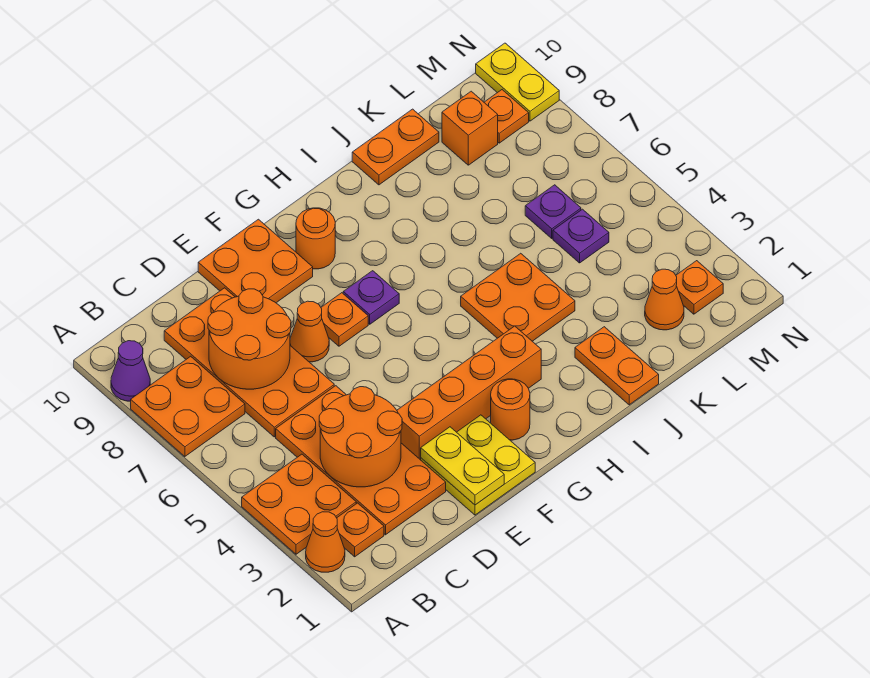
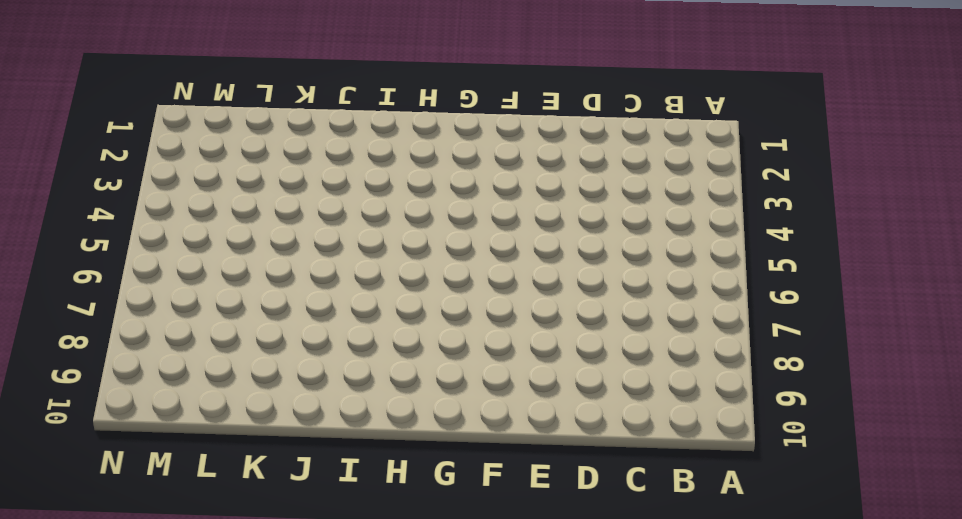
none -> orange 1x1 cone [306,512,345,572]
none -> orange 2x2 plate [242,454,356,554]
none -> orange 2x2 plate [131,356,245,457]

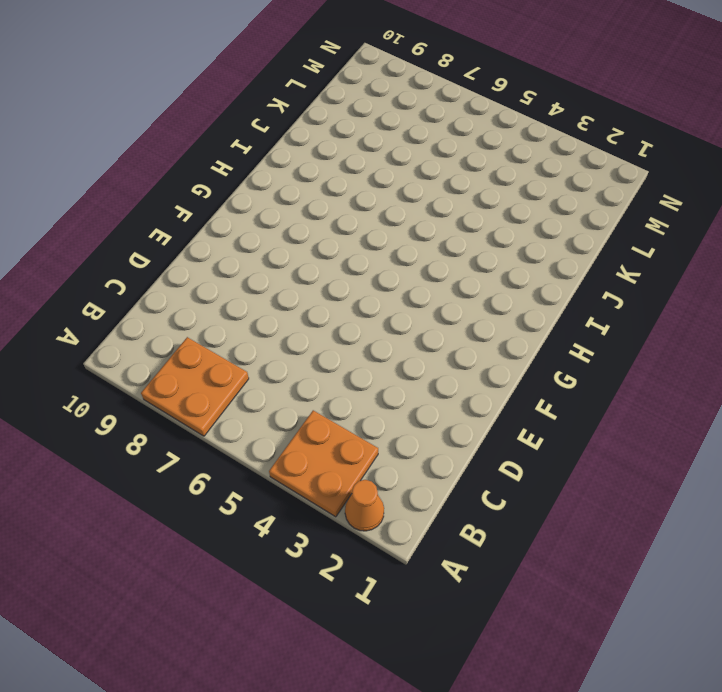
none -> purple 1x1 cone [111,341,150,401]
none -> orange 1x1 plate [337,503,384,557]
none -> orange 2x4 plate [276,386,446,535]

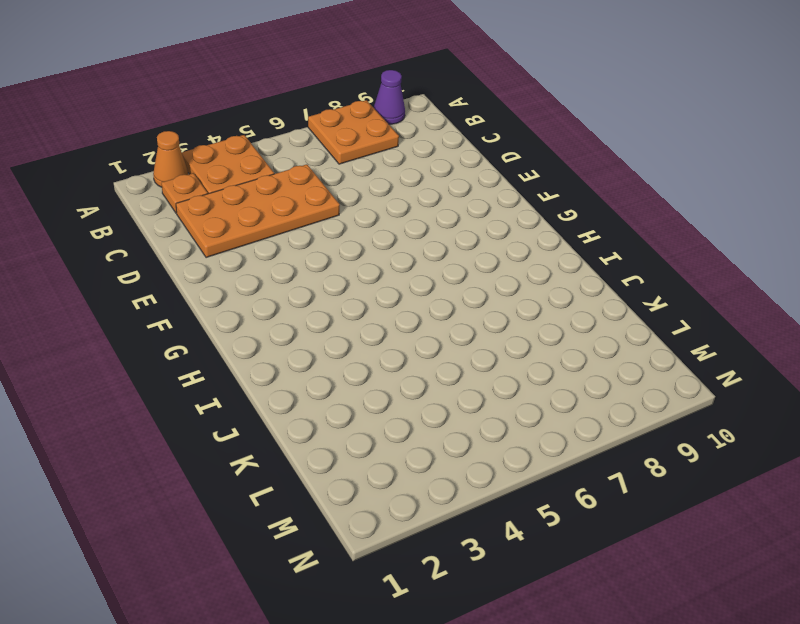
none -> orange 2x4 plate [164,288,334,437]
none -> yellow 2x2 plate [421,415,535,515]
none -> orange 1x4 brick [397,326,541,460]

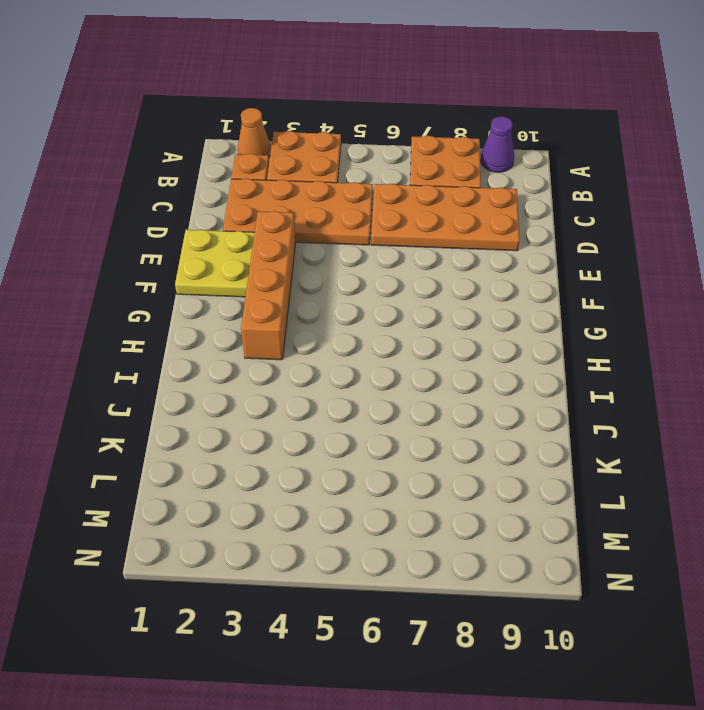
none -> orange 1x1 cone [290,301,329,362]
none -> orange 2x2 plate [198,219,313,303]
none -> orange 1x1 plate [321,293,368,346]

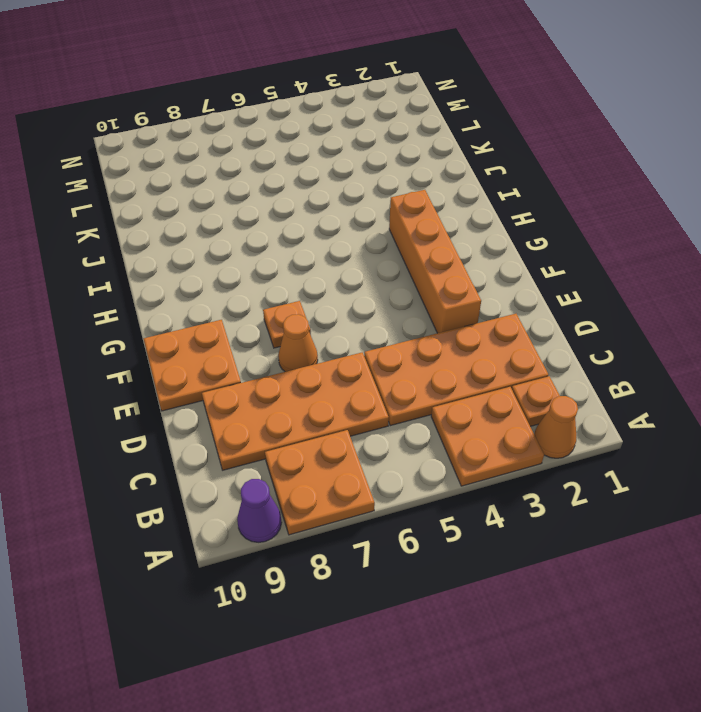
none -> yellow 2x2 plate [421,415,535,515]
none -> orange 1x1 round brick [491,379,530,440]
none -> purple 1x1 plate [343,271,399,324]

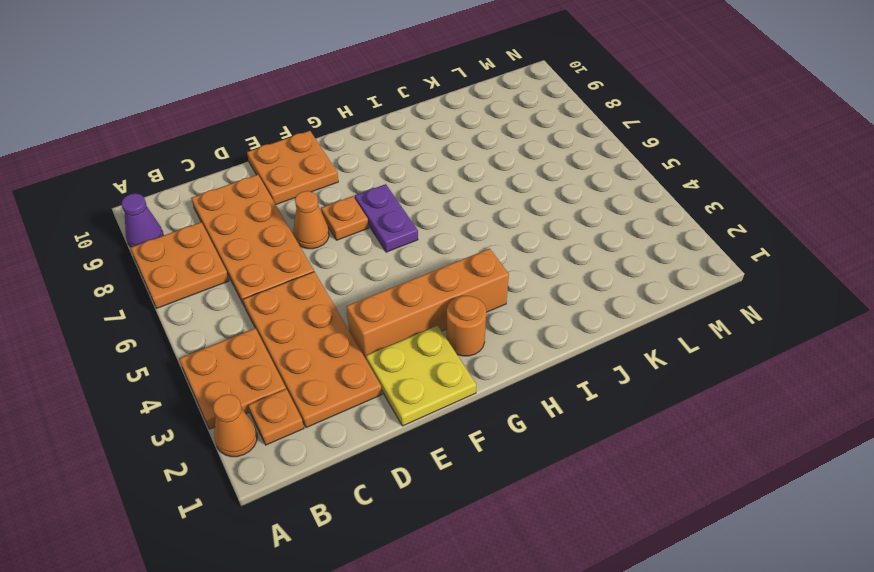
purple 1x2 plate [355,184,418,252] -> purple 1x1 plate [343,271,399,324]
none -> orange 1x1 round brick [296,208,335,269]
none -> orange 2x2 plate [461,253,575,341]
none -> orange 1x2 plate [575,327,659,405]

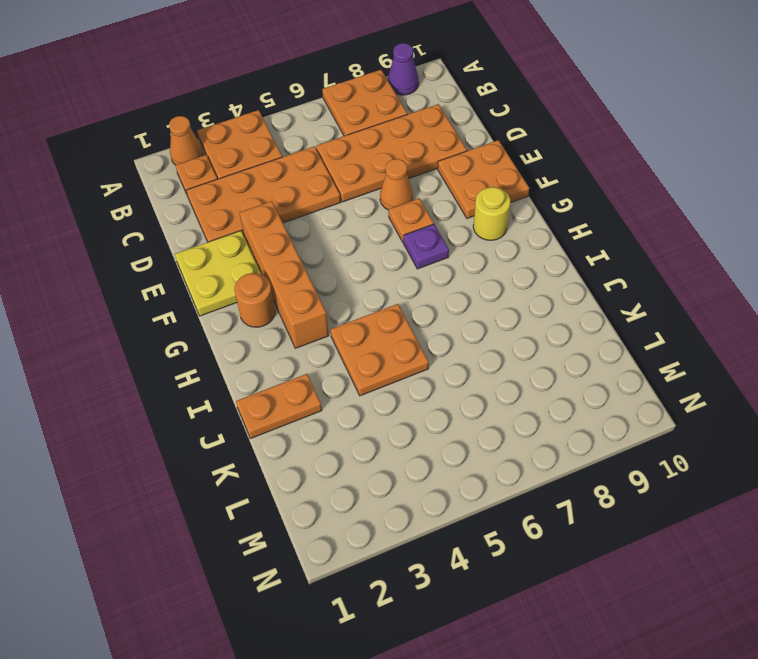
yellow 1x1 round brick [473,187,510,240] -> orange 1x1 round brick [296,208,335,269]
none -> orange 1x2 plate [352,109,439,185]
none -> orange 1x1 cone [645,269,684,330]
none -> purple 1x1 plate [553,209,609,263]

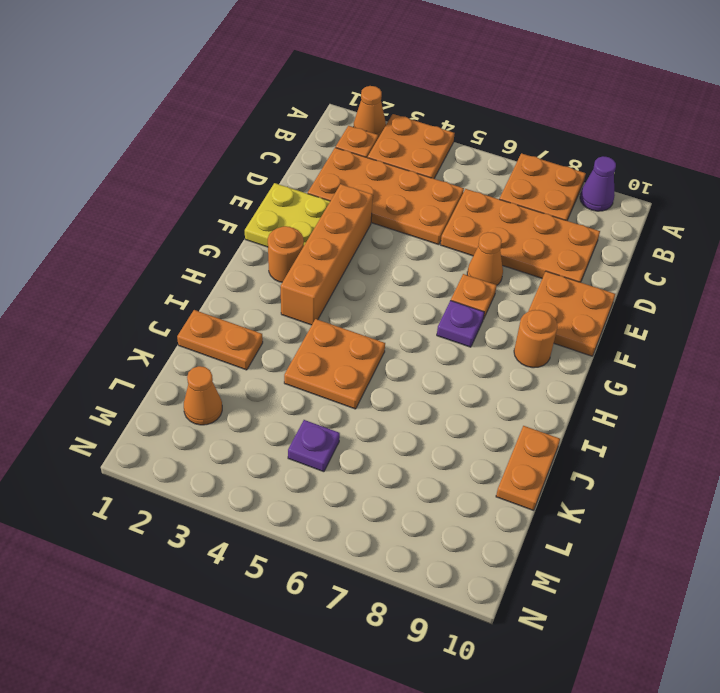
none -> purple 1x1 plate [525,185,581,238]
none -> orange 1x1 brick [442,91,498,165]
none -> orange 1x1 plate [676,261,723,314]

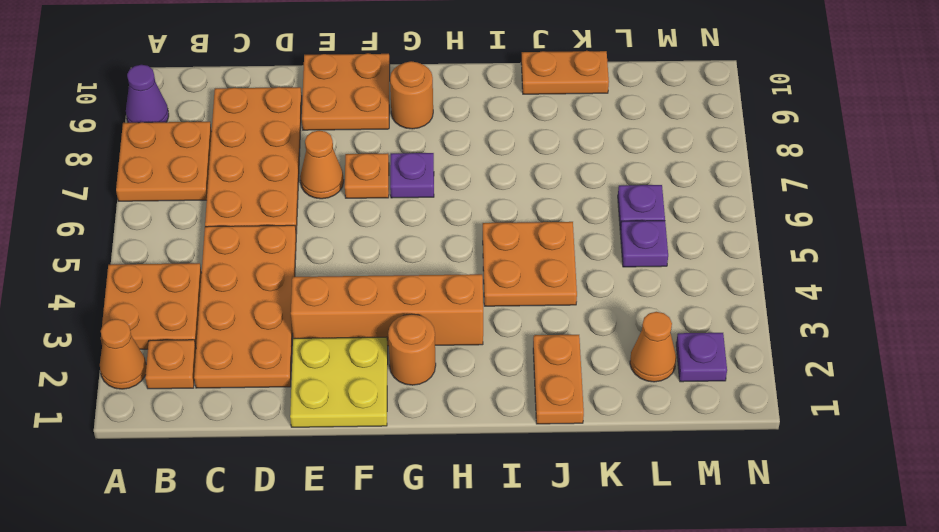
purple 1x1 plate [676,333,727,382] -> orange 1x1 plate [676,261,723,314]
none -> orange 1x1 brick [442,91,498,165]
none -> orange 1x1 plate [484,90,529,143]
none -> yellow 1x2 plate [476,43,559,121]

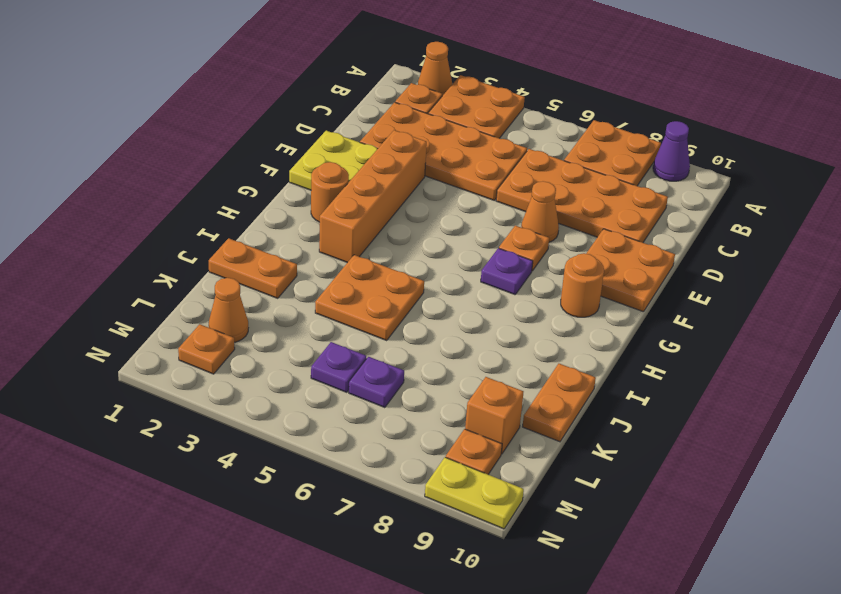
none -> orange 2x2 round brick [319,387,402,487]
none -> orange 2x2 round brick [208,289,291,389]
none -> yellow 1x2 plate [421,427,504,505]

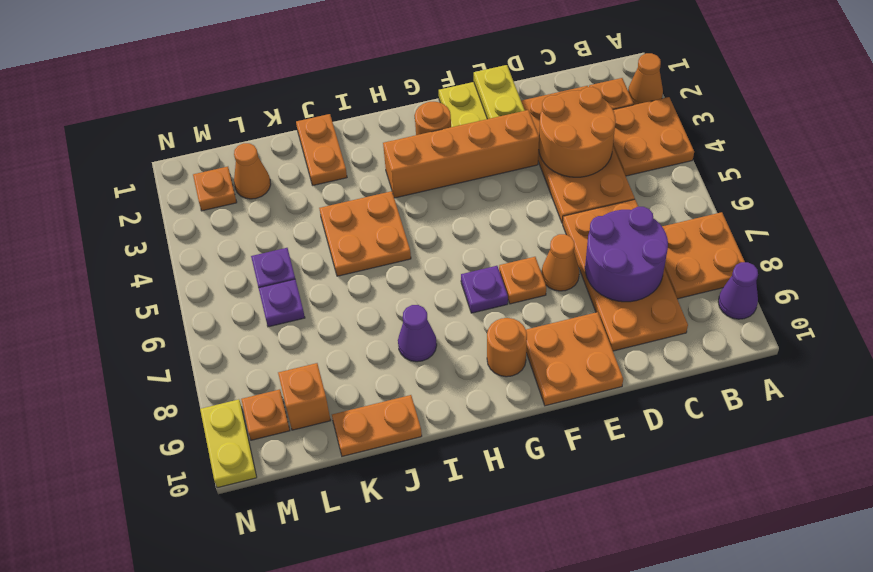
purple 2x2 round brick [585,207,668,302] -> orange 2x2 round brick [208,289,291,389]
purple 1x1 cone [398,305,437,362] -> none

